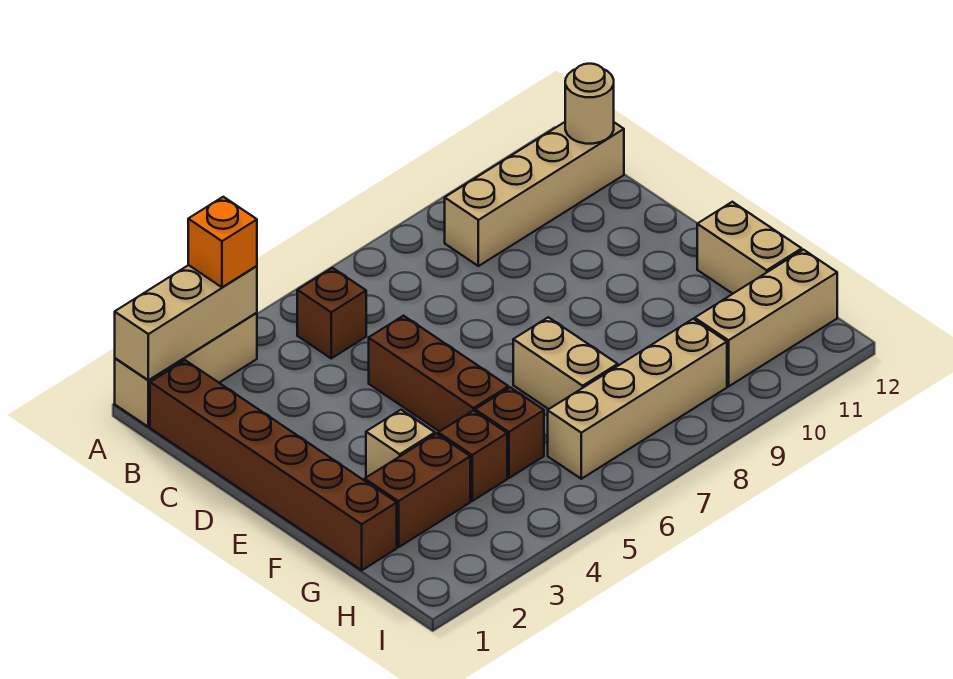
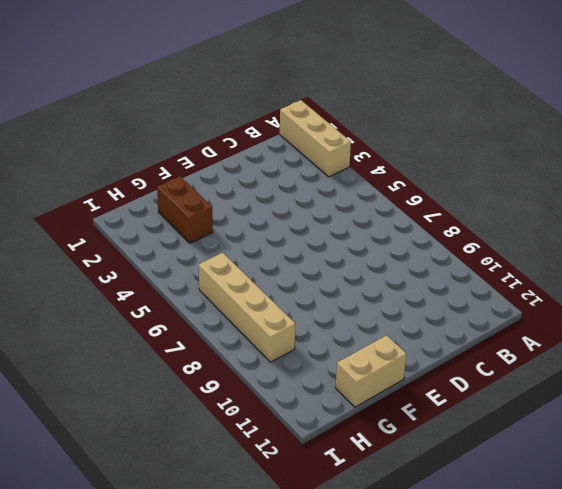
none -> brown 1x6 brick [150,360,397,570]
none -> brown 1x1 brick [297,268,366,358]
none -> tan 1x4 brick [445,122,624,266]

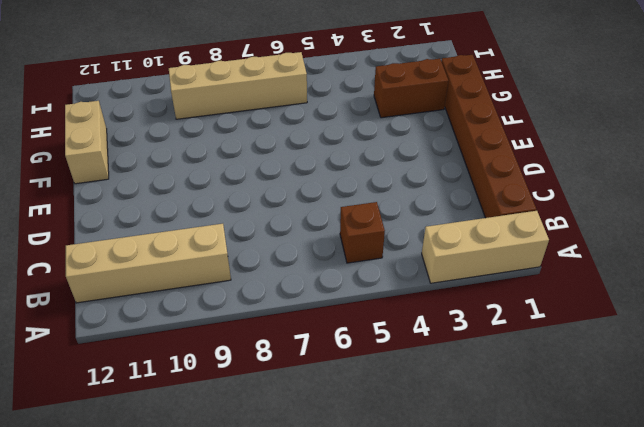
none -> brown 1x3 brick [369,316,508,431]
none -> tan 1x1 brick [366,410,435,477]
none -> tan 1x2 brick [513,317,618,409]

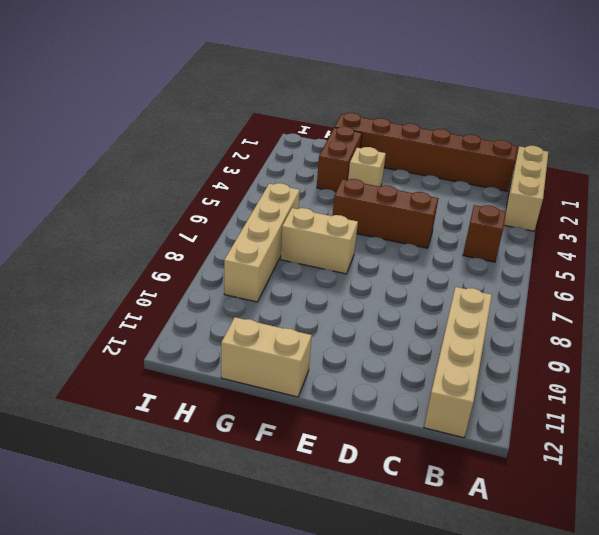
none -> brown 1x1 brick [438,410,507,501]
none -> brown 1x1 brick [475,387,544,478]
none -> tan 1x3 brick [695,250,837,386]

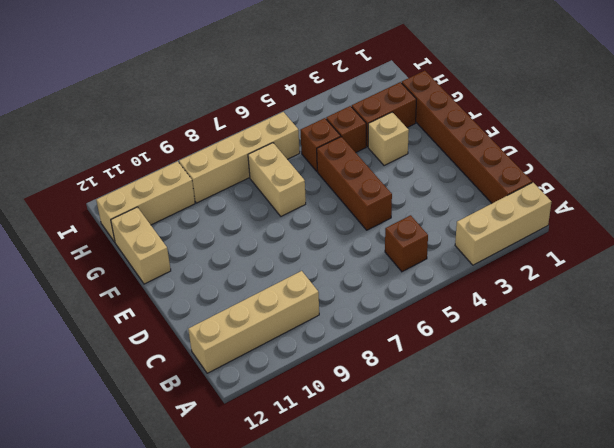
none -> tan 1x3 brick [115,265,257,380]
none -> tan 1x1 round brick [565,64,614,144]
none -> orange 1x1 brick [188,197,257,287]

